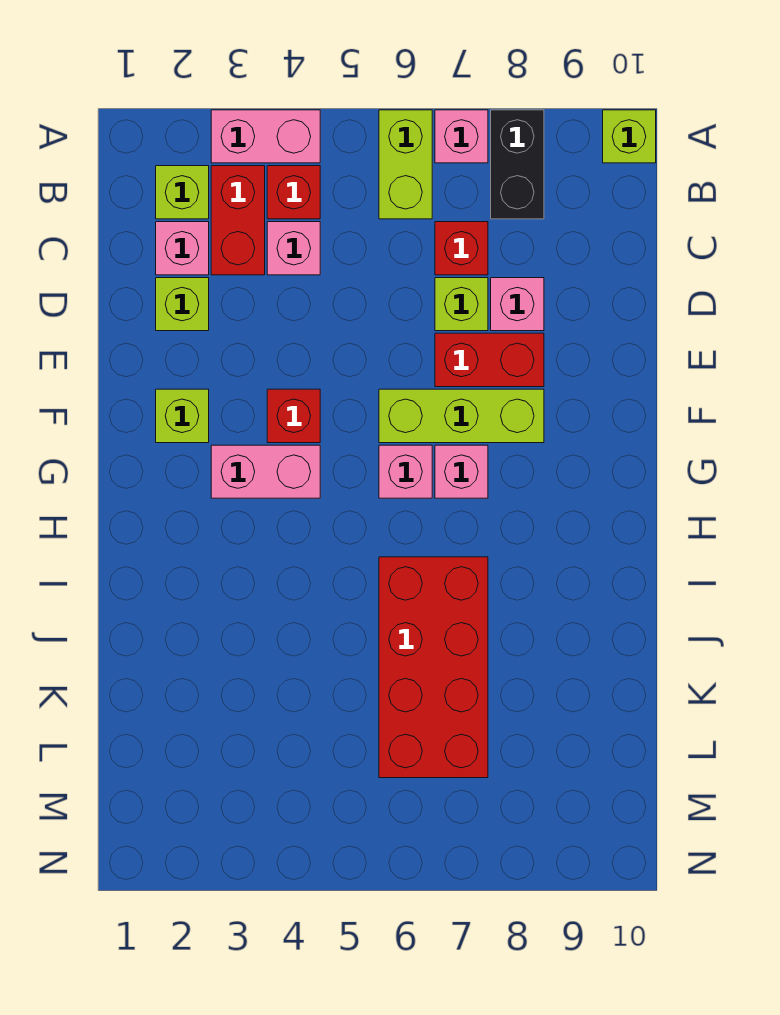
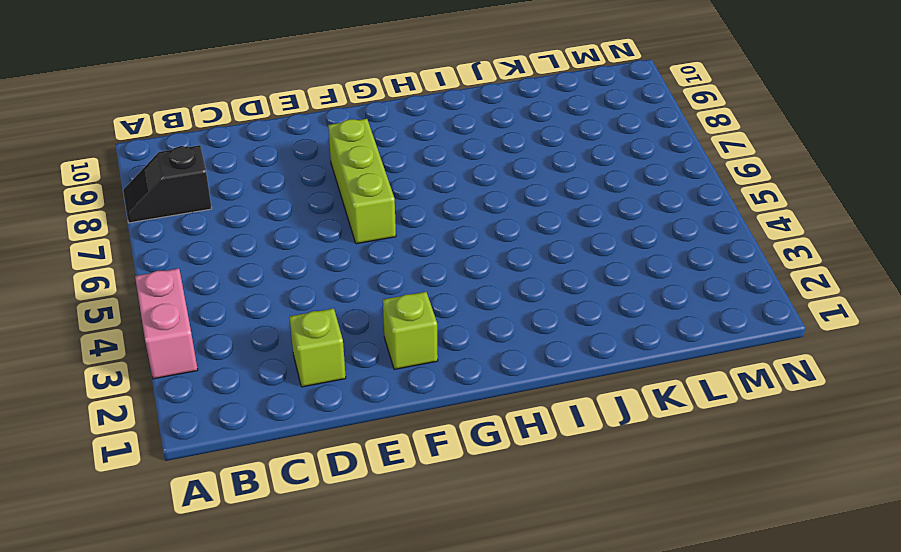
black 1x2 slope [123,145,212,223] -> black 1x2 brick [491,110,544,219]
none -> lime 1x2 brick [379,110,432,219]
none -> pink 1x1 brick [435,110,488,163]
none -> lime 1x1 brick [603,110,656,163]

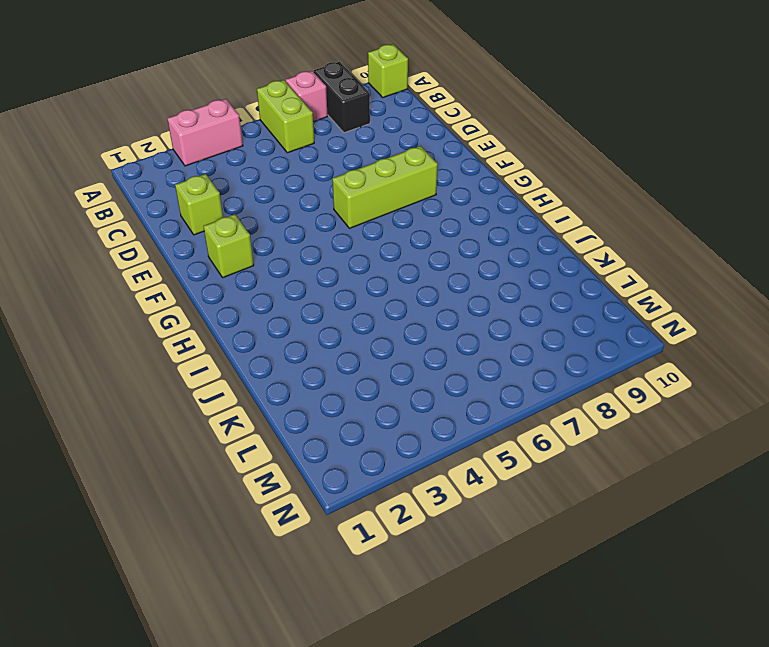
none -> lime 1x1 brick [156,166,209,219]
none -> red 1x2 brick [211,166,265,275]
none -> red 1x1 brick [267,166,320,219]

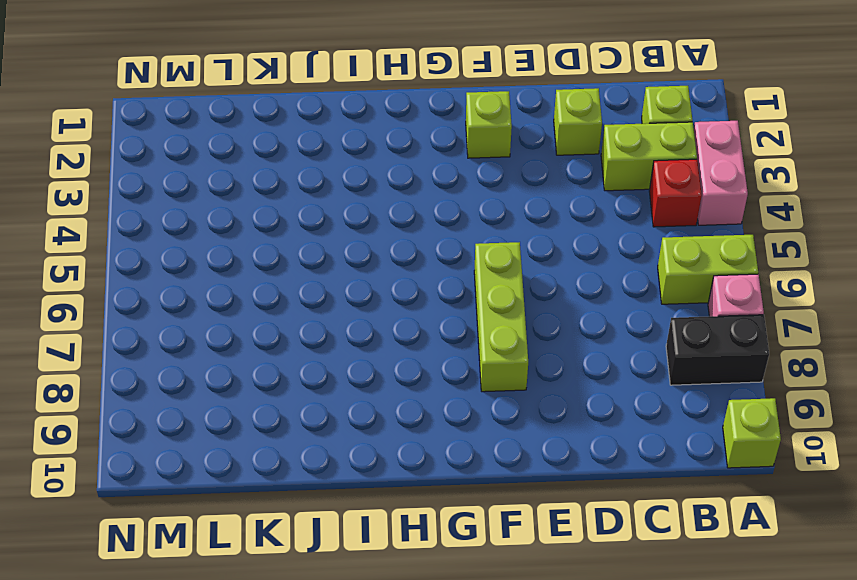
lime 1x2 brick [601,122,697,191] -> red 1x2 brick [211,166,265,275]
none -> pink 1x1 brick [156,222,209,275]
none -> pink 1x1 brick [267,222,320,275]
none -> red 1x1 brick [435,222,488,275]

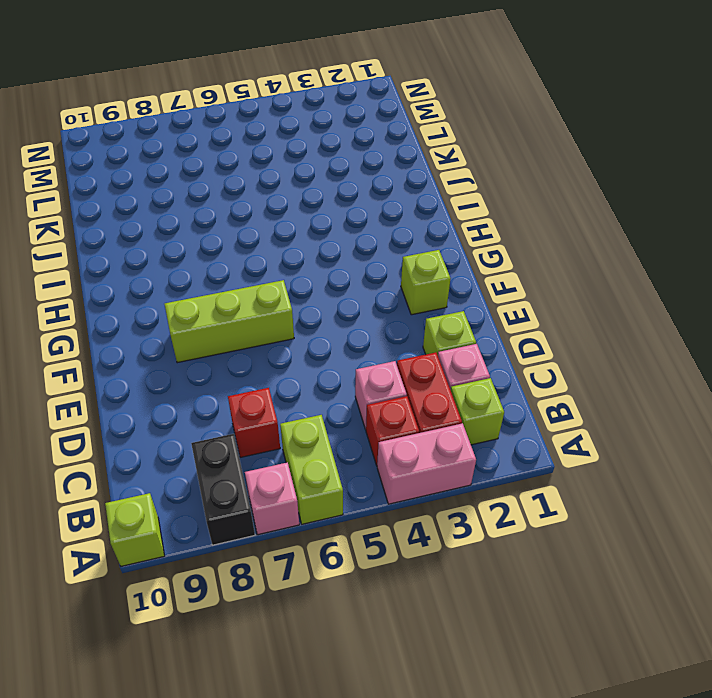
none -> lime 1x1 brick [435,278,488,331]
none -> pink 1x1 brick [491,278,544,331]
none -> red 1x2 brick [435,333,544,387]

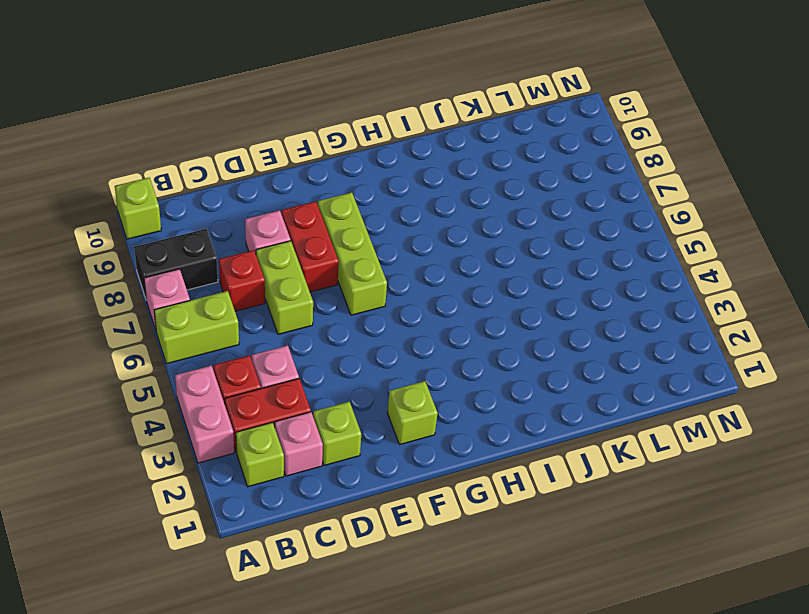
lime 1x2 brick [256,241,313,334] -> lime 1x1 brick [435,278,488,331]
none -> red 1x1 brick [267,389,320,443]
none -> pink 1x2 brick [211,445,320,498]
none -> pink 1x1 brick [379,445,432,498]

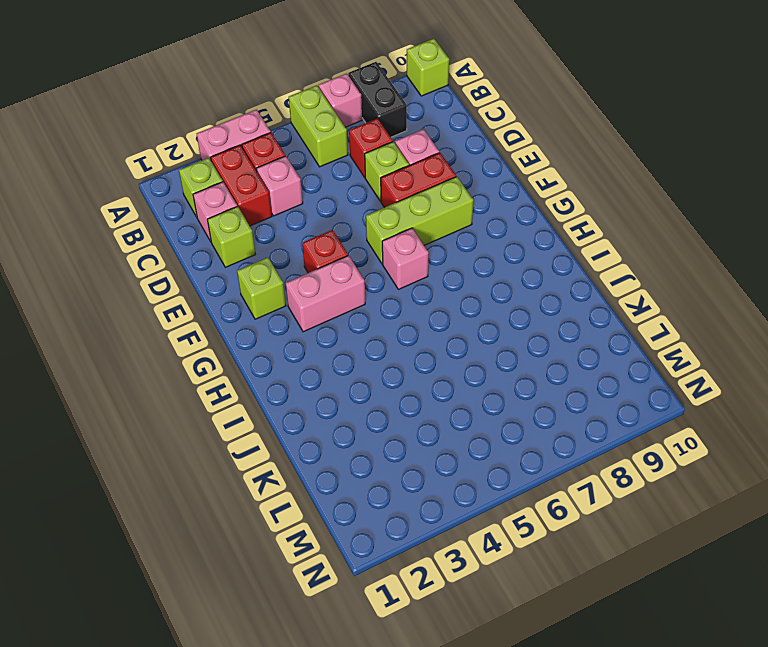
none -> pink 1x1 brick [435,445,488,498]
none -> red 2x4 brick [379,557,488,778]

